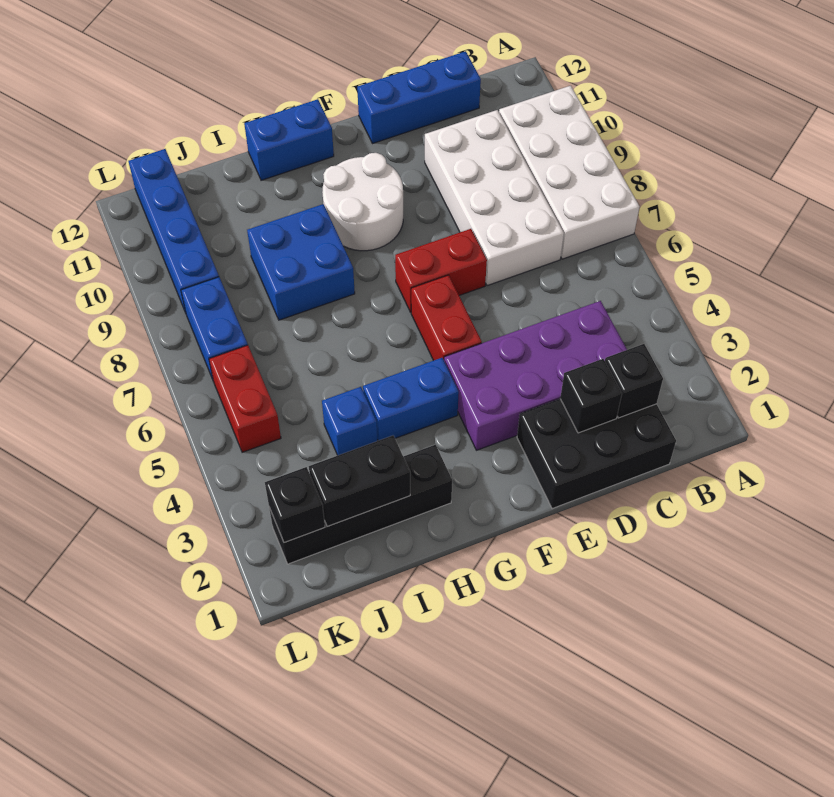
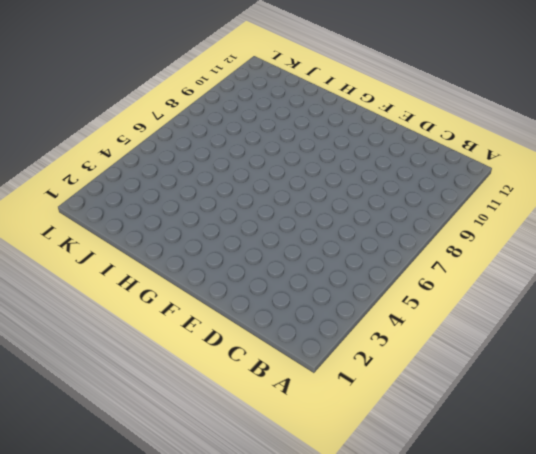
none -> white 2x4 brick [499,86,640,259]
none -> black 2x3 brick [517,399,676,509]
none -> purple 2x4 brick [444,301,627,450]

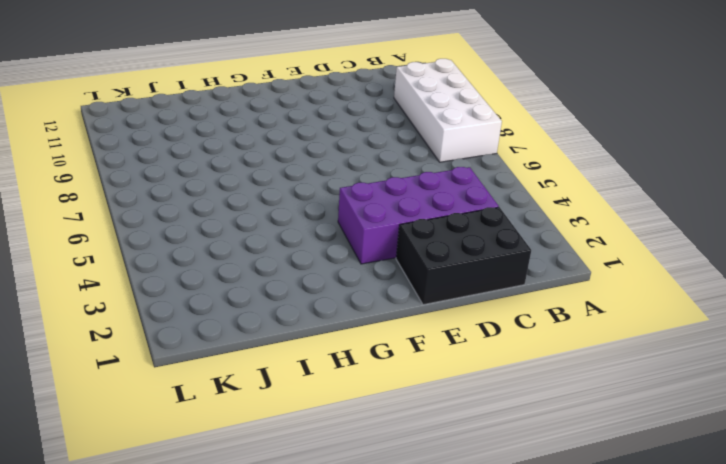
none -> white 2x4 brick [425,110,564,286]
none -> blue 1x3 brick [357,51,481,144]
none -> red 1x2 brick [395,229,487,312]

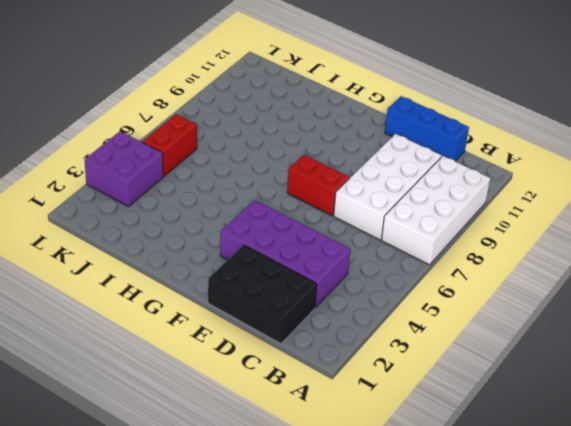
purple 2x2 brick [84,131,163,207] -> none
none -> red 1x2 brick [411,275,482,361]
none -> white 2x2 round brick [322,153,403,251]
none -> blue 1x2 brick [363,358,459,441]

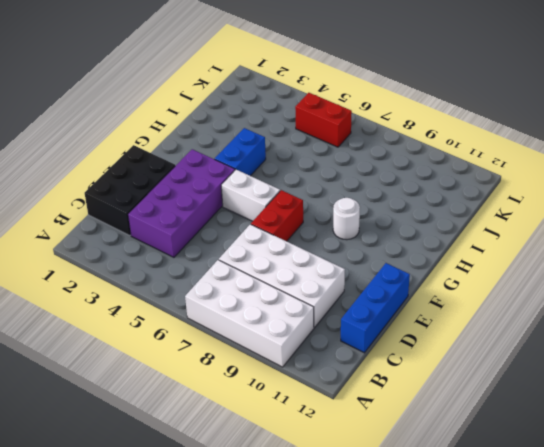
white 1x2 brick [221,170,280,221] -> red 1x2 brick [411,275,482,361]
white 1x1 round brick [333,198,360,240] -> white 2x2 round brick [322,153,403,251]
none -> blue 1x2 brick [244,99,334,180]
none -> black 1x4 brick [269,445,452,564]
none -> blue 2x2 brick [247,204,355,320]

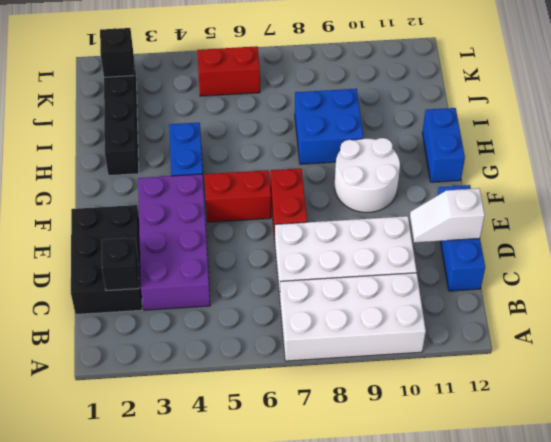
white 1x2 slope [410,188,485,242] -> none
none -> blue 1x1 brick [322,387,377,455]
none -> blue 1x2 brick [181,277,248,382]
none -> blue 1x4 brick [128,149,219,313]

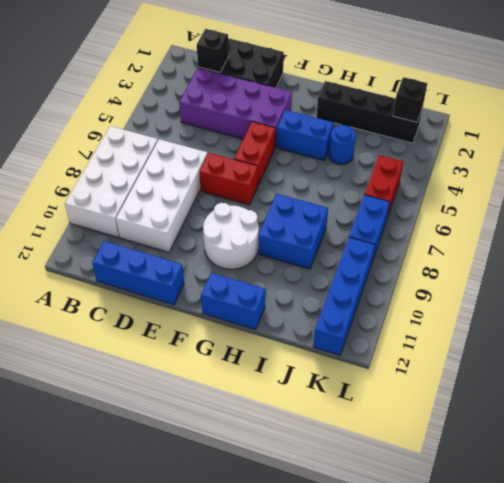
blue 1x1 round brick [329,125,356,165] -> blue 1x1 brick [322,387,377,455]
none -> black 1x1 brick [560,359,622,433]
none -> black 1x2 brick [309,436,410,527]

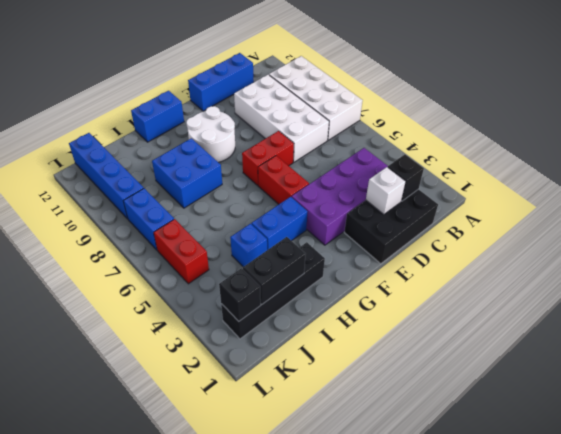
white 1x1 brick [366,167,406,214] -> black 1x1 brick [560,359,622,433]

